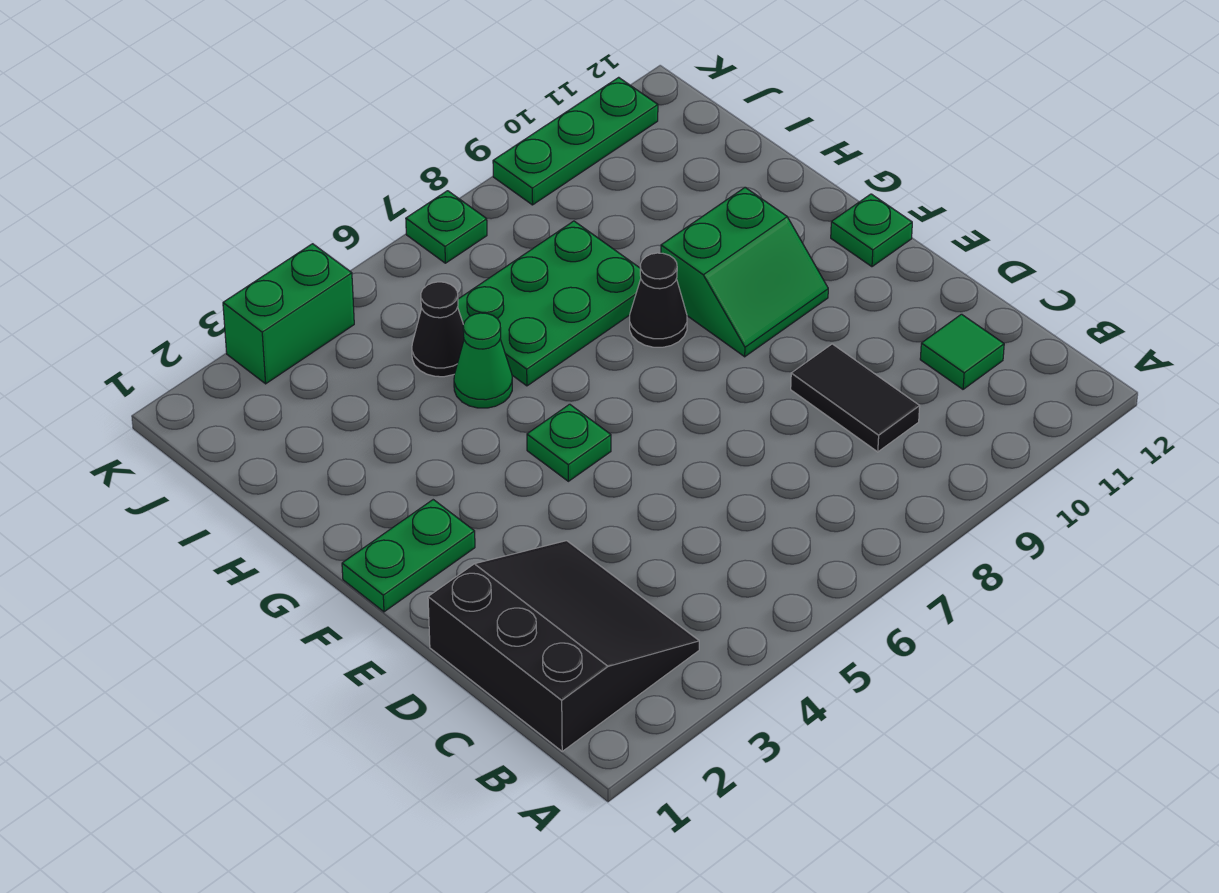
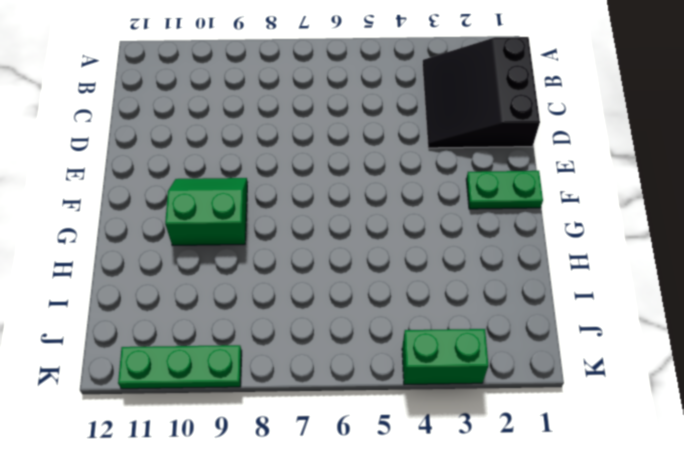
none -> black 1x2 tile [791,344,920,452]
none -> green 1x1 tile [920,314,1004,389]
none -> green 1x1 plate [527,404,611,481]

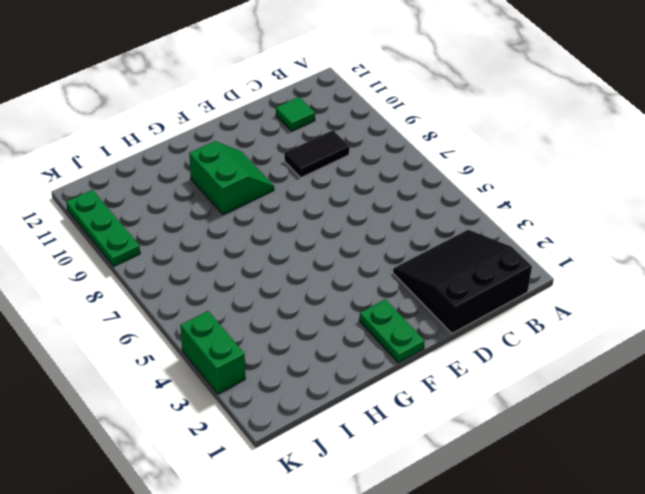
none -> green 1x1 plate [527,404,611,481]
none -> green 1x1 plate [831,194,912,267]
none -> black 1x1 cone [630,253,687,347]

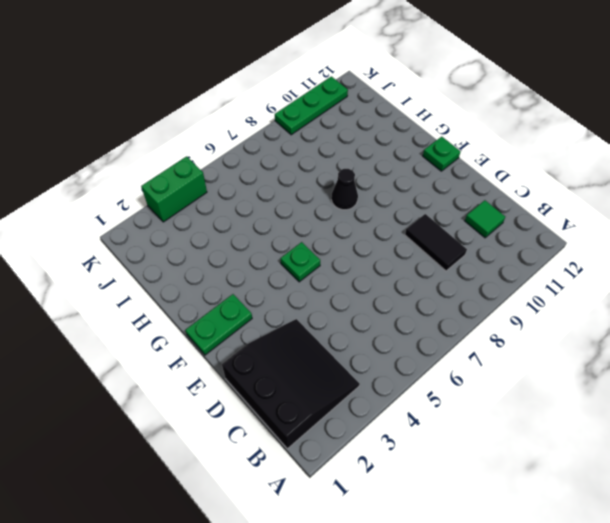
none -> green 2x2 slope [661,187,828,357]
none -> green 1x1 cone [454,313,512,408]
none -> green 2x3 plate [458,221,641,386]

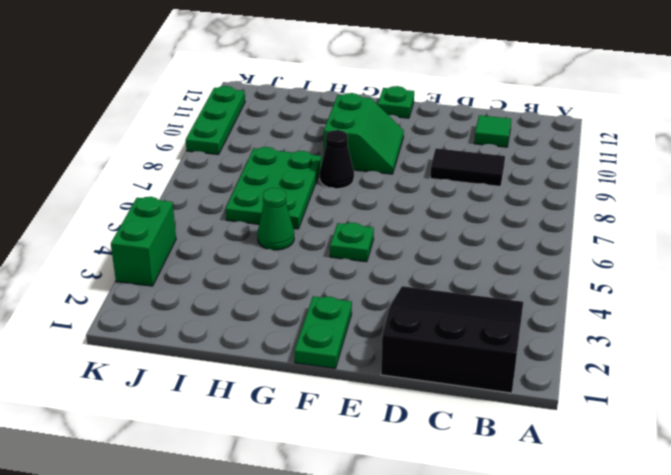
none -> black 1x1 cone [412,282,464,377]
none -> green 1x1 plate [406,191,487,263]

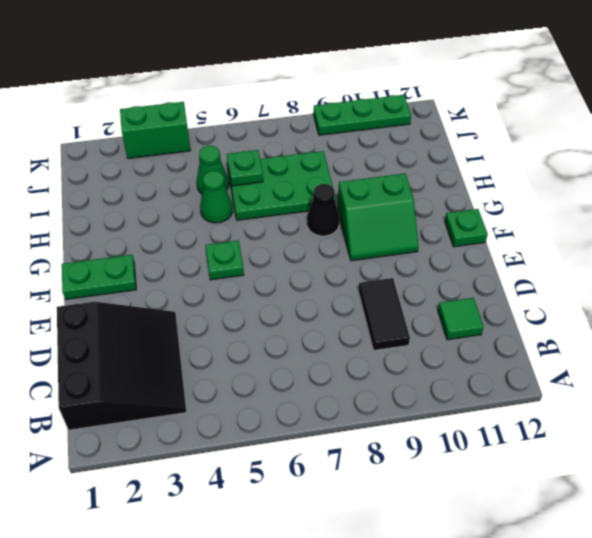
green 1x1 cone [197,146,229,194] -> black 1x1 cone [412,282,464,377]
green 1x1 plate [227,150,263,186] -> green 1x1 plate moved to [406,191,487,263]

